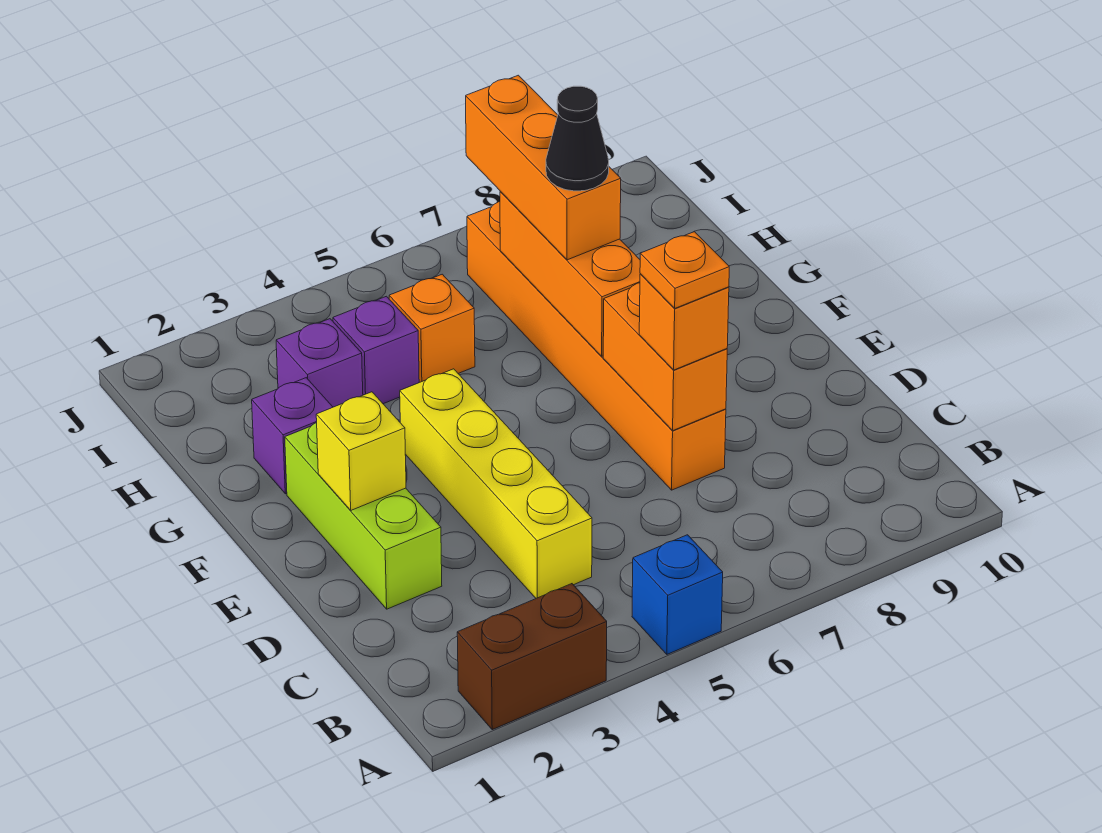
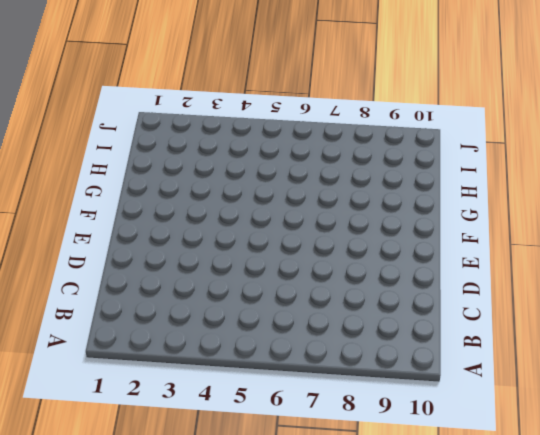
none -> brown 1x2 brick [457,584,607,730]
none -> blue 1x1 brick [632,535,723,654]
none -> yellow 1x4 brick [400,369,592,598]

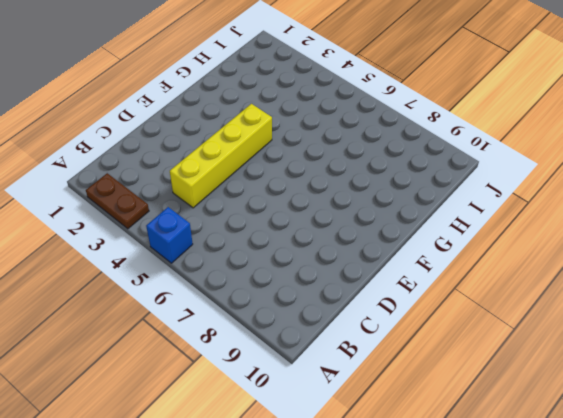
brown 1x2 plate [86,173,149,229] -> brown 1x2 brick [457,584,607,730]
none -> lime 1x3 brick [285,422,442,609]
none -> orange 1x6 brick [467,202,726,490]
none -> purple 1x1 brick [252,378,333,494]

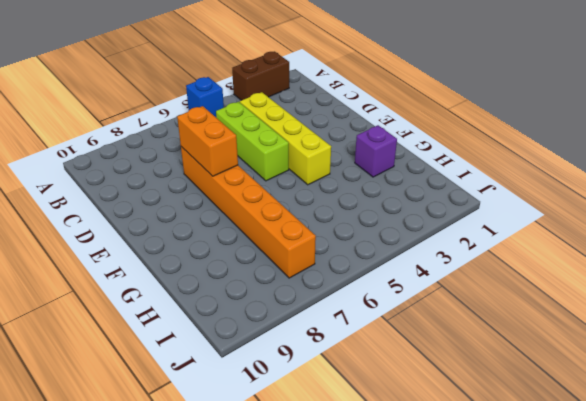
lime 1x3 brick [216,102,289,181] -> lime 1x3 brick moved to [285,422,442,609]
none -> purple 1x1 brick [276,319,363,407]
none -> purple 1x1 brick [333,296,419,404]
none -> orange 1x1 brick [389,274,475,382]

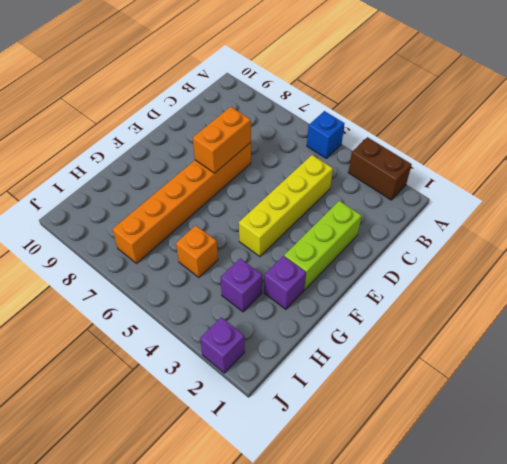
purple 1x1 brick [200,317,245,373] -> purple 1x1 brick moved to [333,296,419,404]
none -> yellow 1x1 brick [316,392,406,510]
none -> orange 1x3 brick [500,191,640,356]
none -> orange 1x1 brick [639,274,729,370]

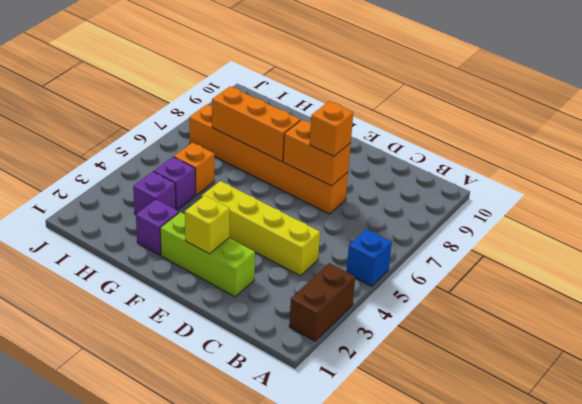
none -> orange 1x3 brick [466,75,621,260]
none -> orange 1x1 plate [640,232,729,308]
none -> black 1x1 cone [546,86,609,191]

